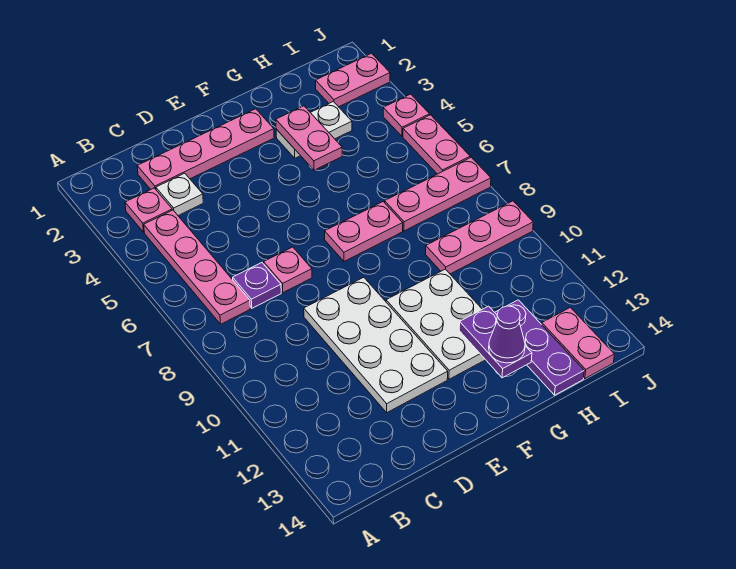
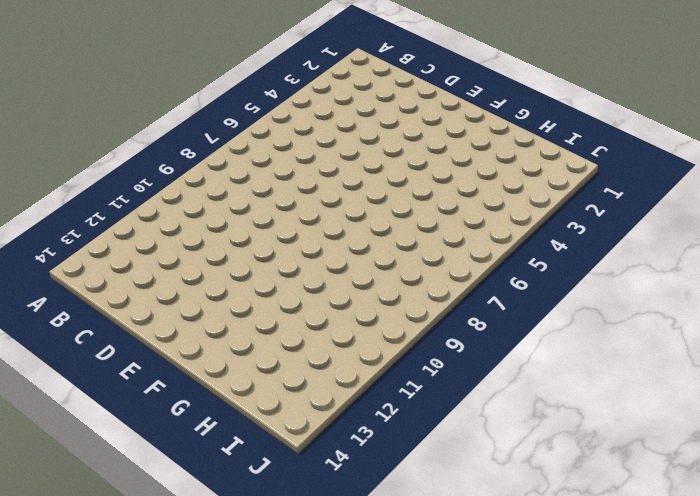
none -> pink 1x1 plate [125,188,172,232]
none -> pink 1x4 plate [144,210,250,324]
none -> pink 1x4 plate [137,109,274,189]

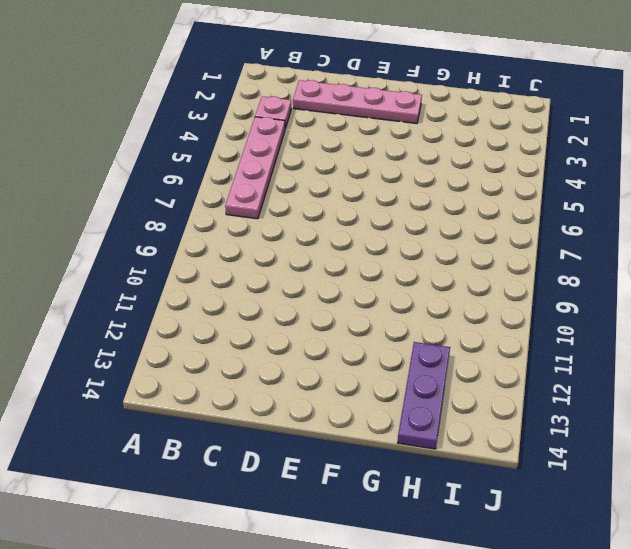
none -> white 1x1 plate [156,173,203,216]
none -> purple 1x1 plate [233,263,281,308]
none -> pink 1x1 plate [264,247,312,293]

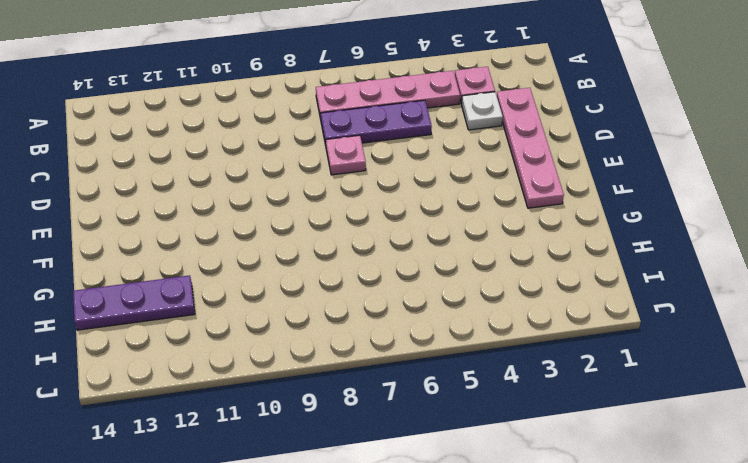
purple 1x3 plate [321,100,432,145] -> purple 1x1 plate [233,263,281,308]
none -> white 2x4 plate [304,277,448,412]
none -> pink 1x2 plate [325,202,403,261]
none -> white 2x3 plate [386,269,485,379]

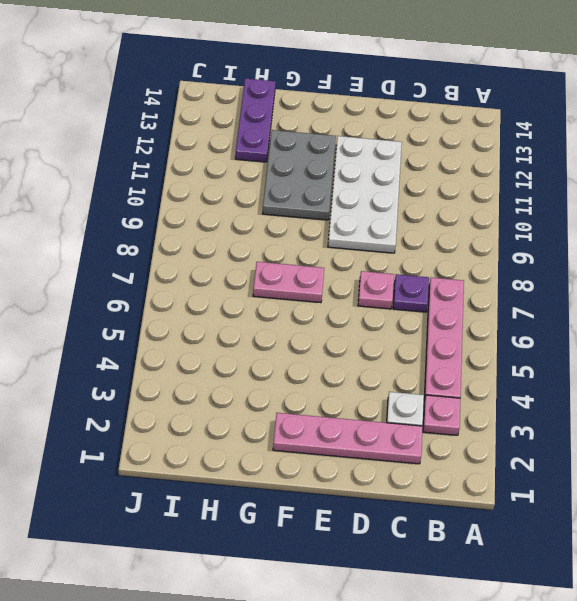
grey 2x3 plate [263,130,336,220] -> white 2x3 plate [386,269,485,379]
none -> white 1x2 plate [276,101,352,158]
none -> pink 1x3 plate [385,157,491,231]
none -> pink 1x3 plate [426,201,533,274]

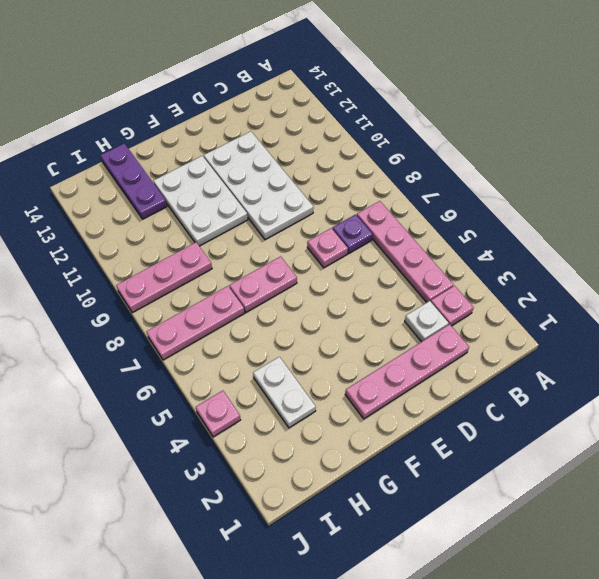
white 1x2 plate [253,357,316,428] -> white 1x2 plate turned to [276,101,352,158]
none -> pink 1x2 plate [316,53,390,107]
none -> pink 1x2 plate [542,307,614,378]
none -> pink 1x2 plate [403,115,470,174]

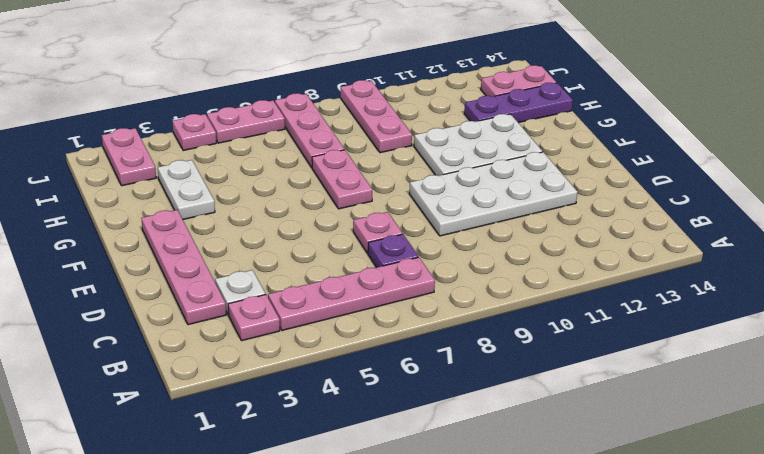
none -> pink 1x2 plate [276,106,342,170]
none -> purple 1x2 plate [459,306,532,378]
none -> purple 1x1 cone [489,306,525,363]

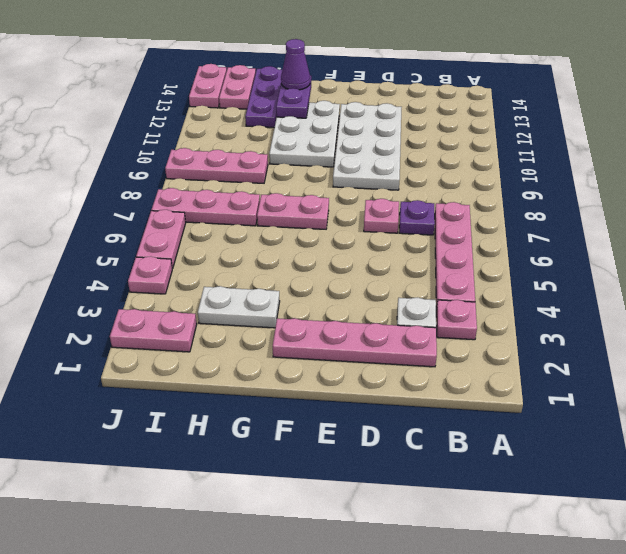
pink 1x2 plate [189,64,227,108] -> pink 1x2 plate moved to [276,106,342,170]

